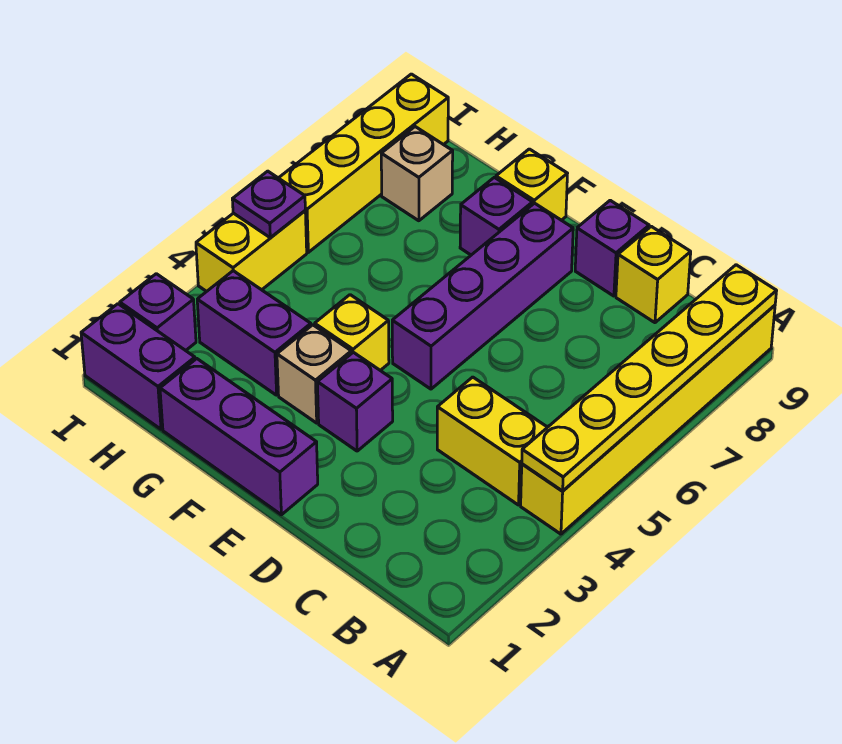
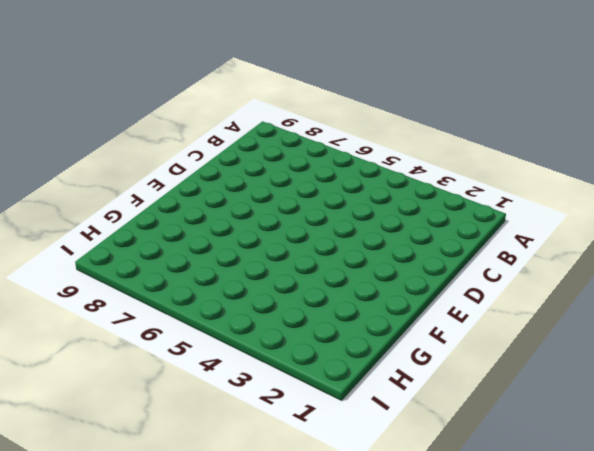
none -> yellow 1x6 brick [521,305,775,534]
none -> yellow 1x2 brick [437,377,547,505]
none -> yellow 1x1 brick [616,226,691,323]

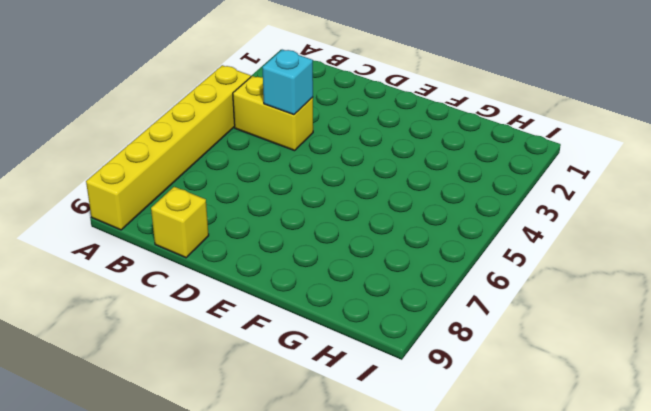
cyan 1x1 brick [263,50,313,115] -> none
none -> purple 1x1 brick [575,200,649,296]
none -> purple 1x3 brick [160,359,318,515]
none -> purple 1x1 brick [317,352,393,451]

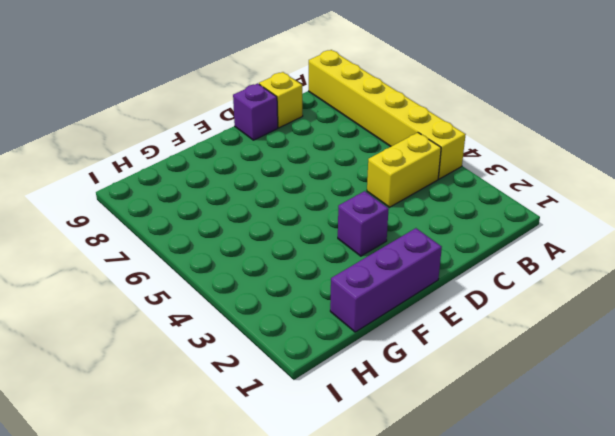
none -> purple 1x4 brick [392,203,573,389]
none -> tan 1x1 brick [277,325,351,423]
none -> yellow 1x1 brick [315,295,389,370]

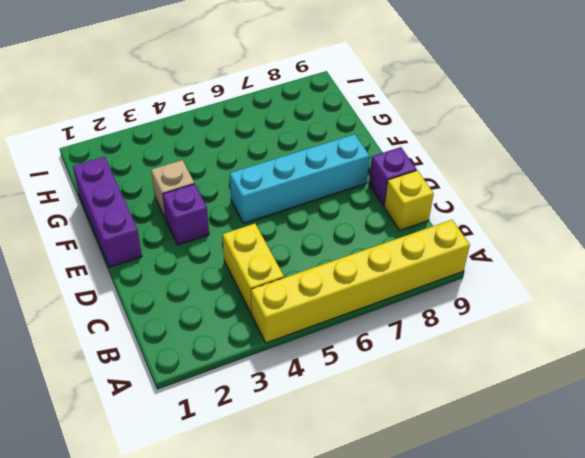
cyan 1x4 brick [230,134,370,223] -> purple 1x4 brick [392,203,573,389]
none -> yellow 1x1 brick [315,295,389,370]
none -> purple 1x1 brick [460,177,533,255]
none -> yellow 1x1 brick [496,149,567,220]

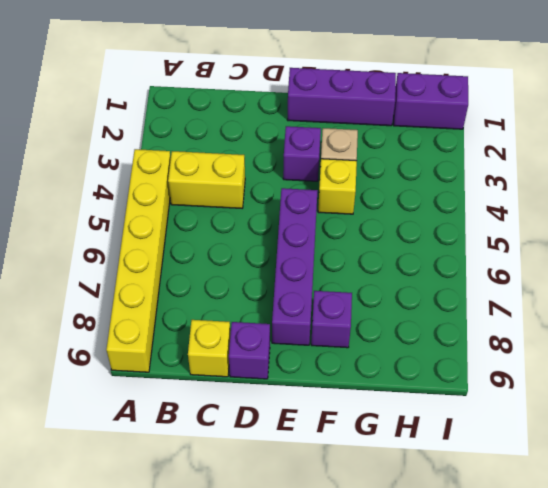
none -> yellow 1x1 brick [496,149,567,220]
none -> purple 1x2 brick [197,271,311,395]
none -> tan 1x1 brick [381,127,453,221]

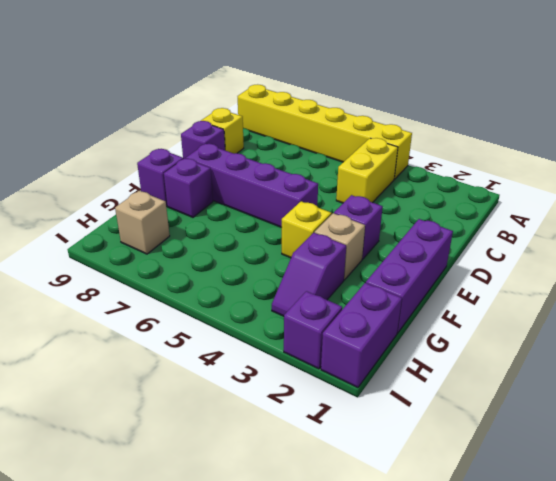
purple 1x1 brick [137,149,184,207] -> yellow 1x1 brick [496,149,567,220]
purple 1x2 slope [272,233,346,316] -> purple 1x2 brick [197,271,311,395]
none -> yellow 1x2 brick [196,211,307,291]
none -> yellow 1x4 brick [279,74,448,252]
none -> yellow 1x6 plate [522,265,776,491]

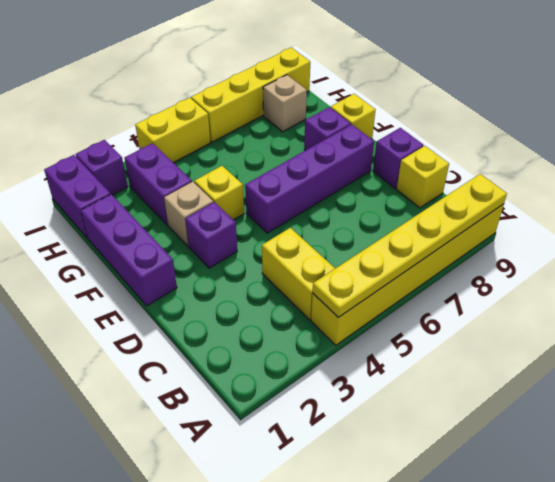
none -> purple 1x1 plate [232,171,305,238]

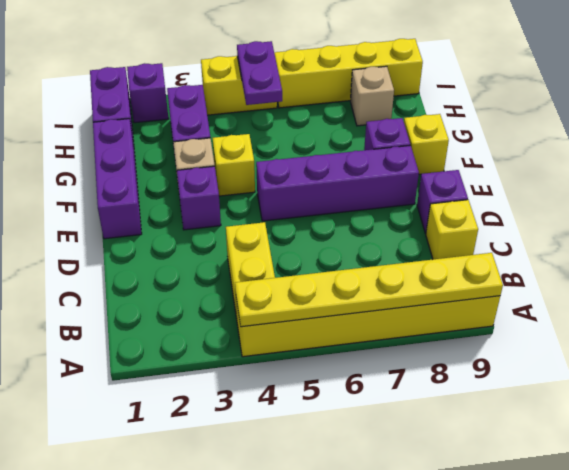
purple 1x2 plate [237,41,282,105] -> purple 1x1 plate [232,171,305,238]

